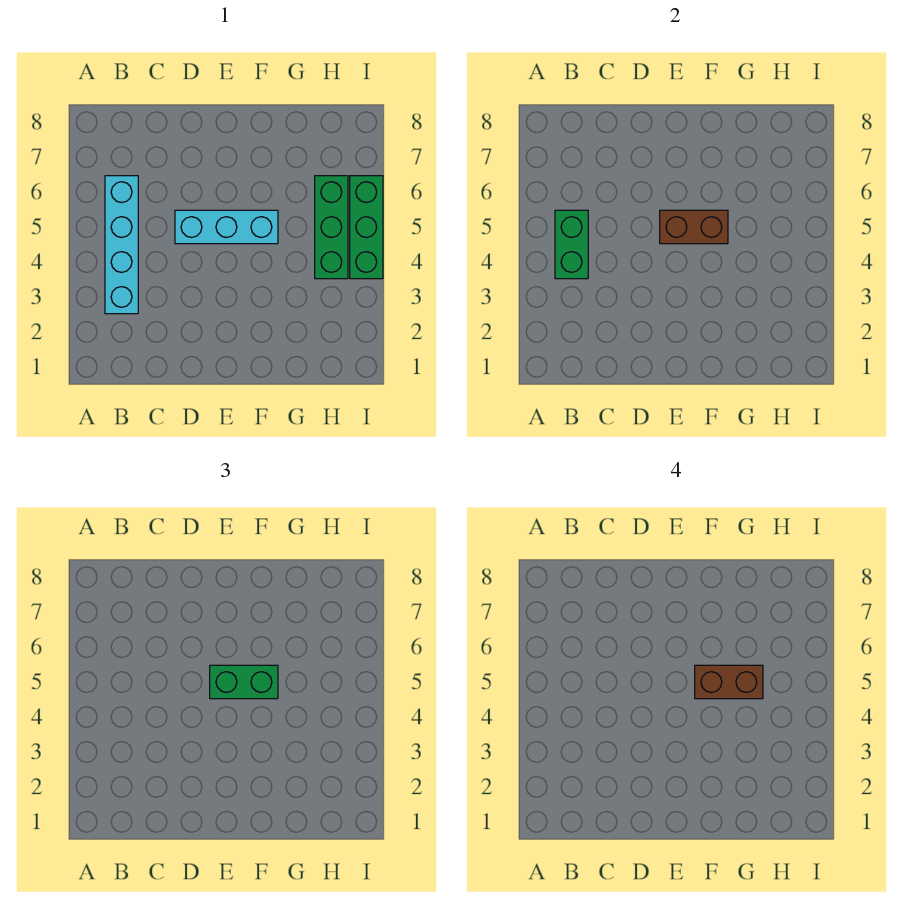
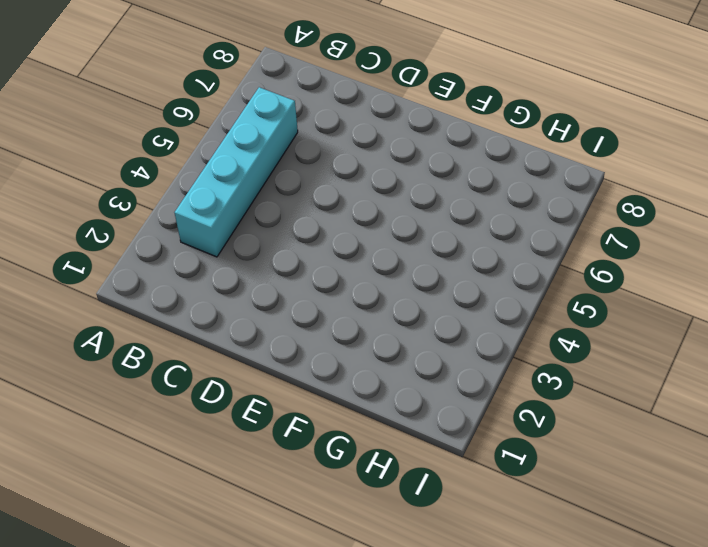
none -> cyan 1x3 brick [175,210,278,244]
none -> green 1x3 brick [315,176,348,279]

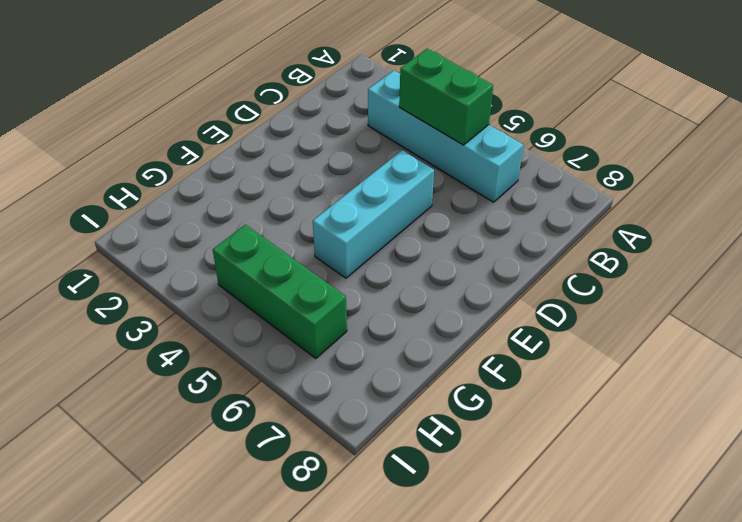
none -> green 1x3 brick [350,176,383,279]
none -> brown 1x2 brick [660,210,728,244]

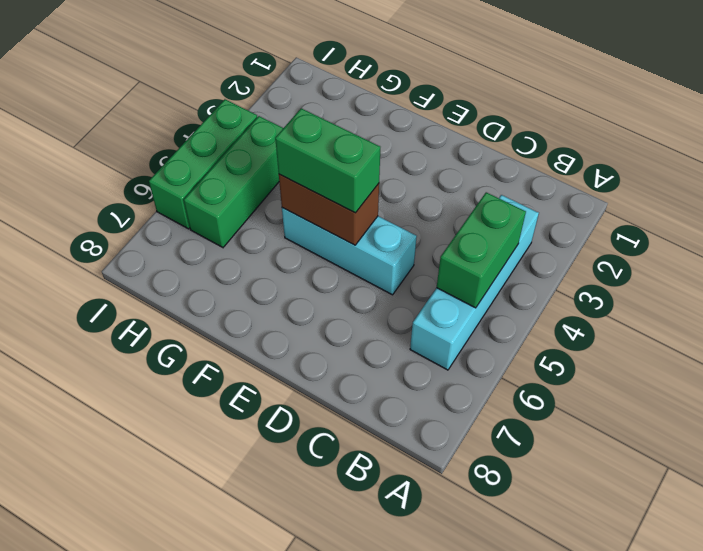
none -> brown 1x2 brick [695,665,763,699]

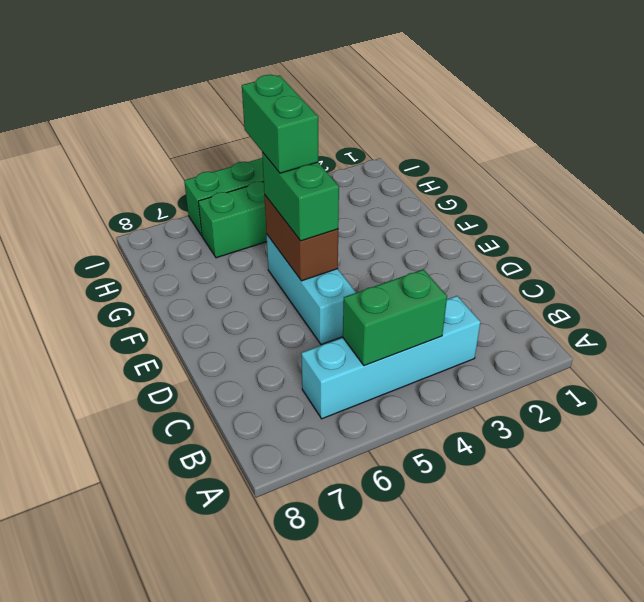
green 1x2 brick [242,75,318,173] -> brown 1x2 brick [695,665,763,699]

